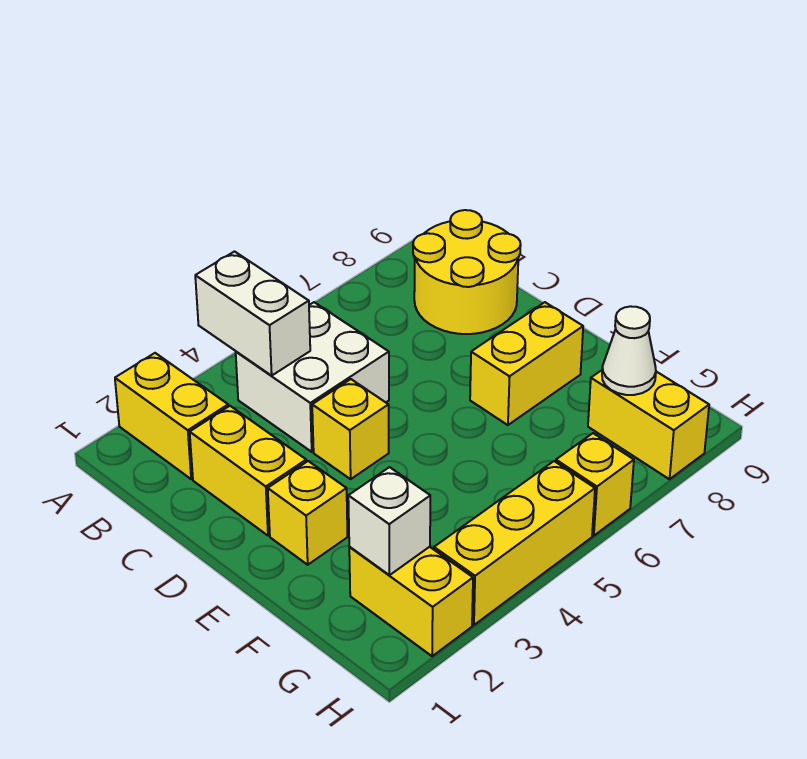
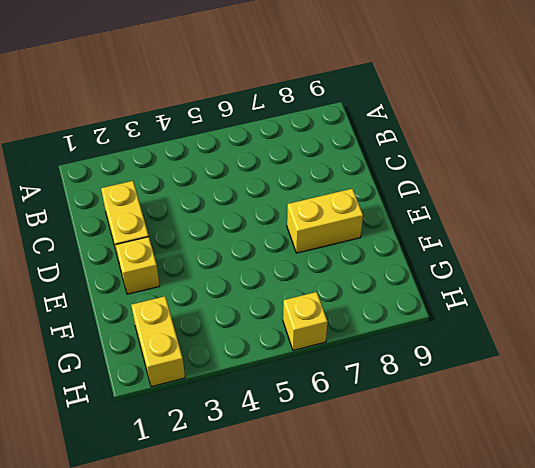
none -> yellow 1x2 brick [115,353,228,479]
none -> white 2x2 brick [236,302,389,452]
none -> yellow 2x2 round brick [413,210,521,334]

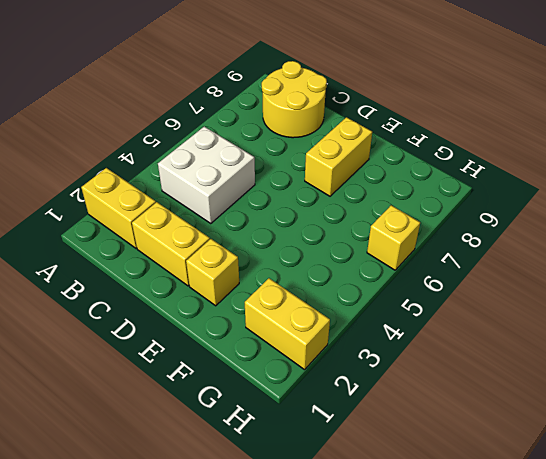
none -> yellow 1x1 brick [312,379,389,479]
none -> yellow 1x2 brick [588,370,709,479]
none -> yellow 1x3 brick [434,461,595,625]

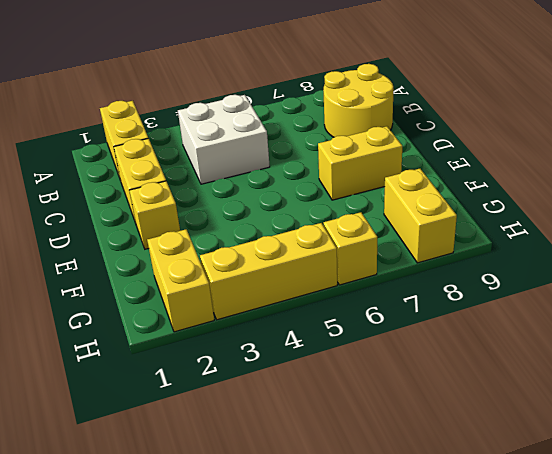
none -> yellow 1x1 brick [312,379,389,479]
none -> white 1x2 brick [195,252,310,376]
none -> white 1x1 brick [348,467,430,575]

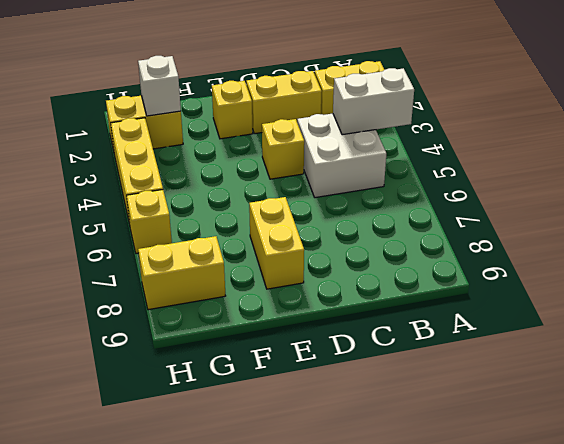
none -> yellow 2x2 round brick [413,210,521,334]
none -> white 1x1 cone [602,306,656,395]

